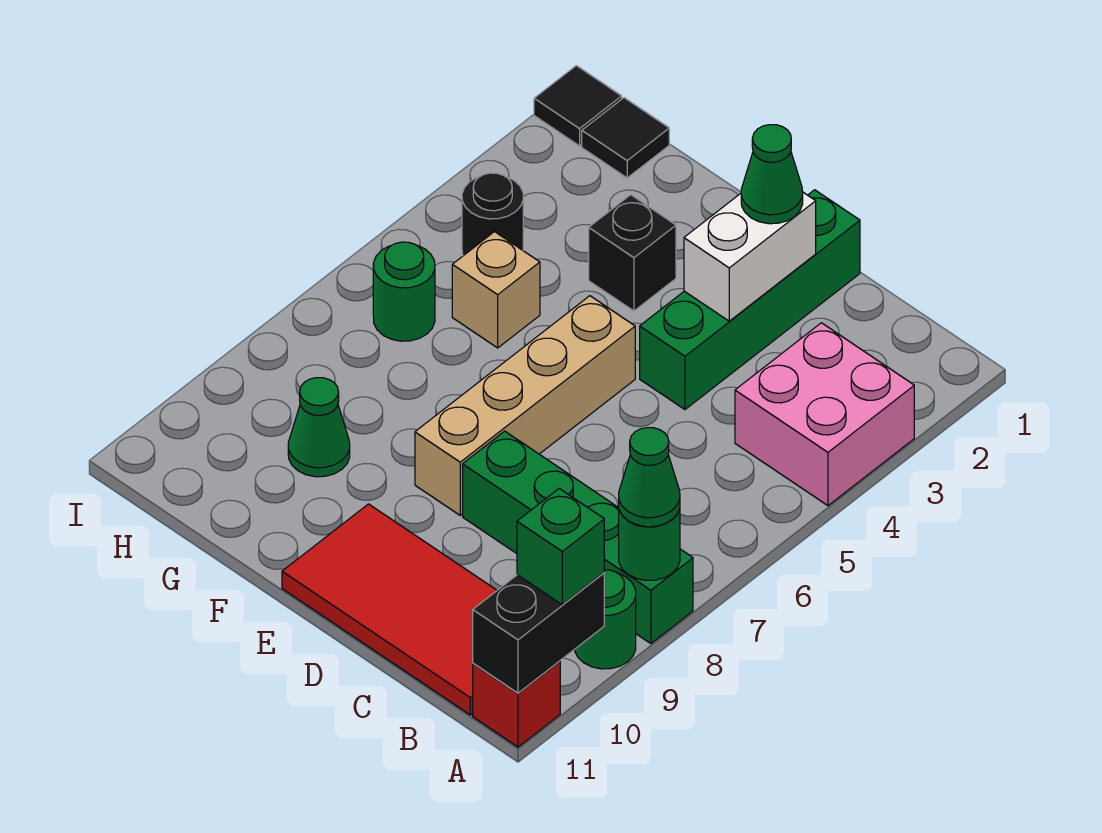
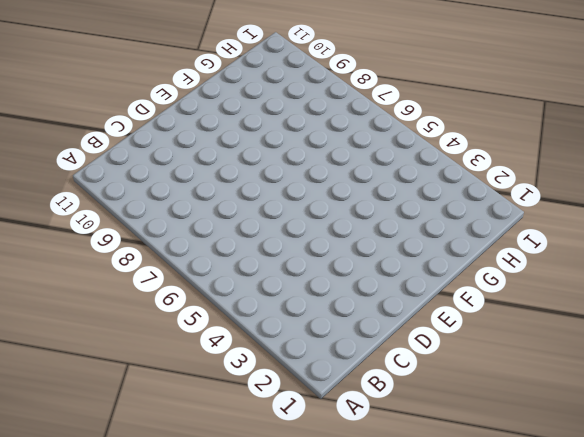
none -> pink 2x2 brick [735,323,914,506]
none -> green 1x4 brick [463,431,693,644]
none -> green 1x1 round brick [575,570,636,669]

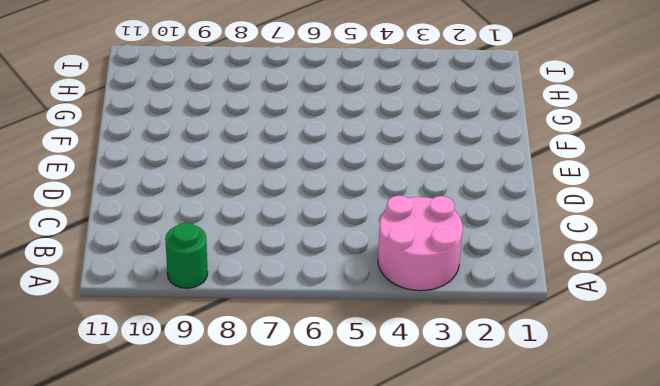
pink 2x2 round brick [378,195,463,291] -> pink 2x2 brick [735,323,914,506]
none -> green 1x4 brick [463,431,693,644]
none -> red 1x1 brick [473,661,560,747]
none -> red 2x4 tile [282,504,497,715]

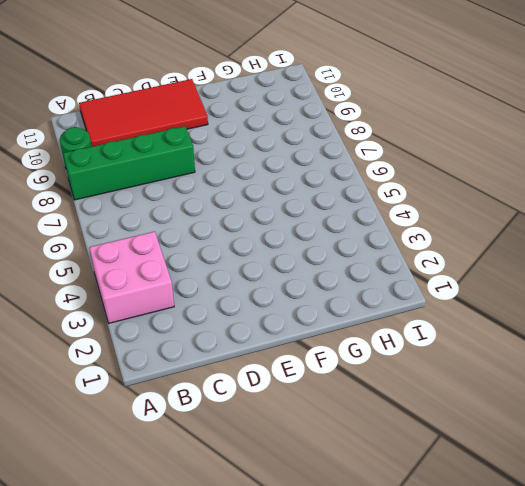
none -> red 1x1 brick [473,661,560,747]
none -> green 1x4 brick [640,190,860,409]
none -> tan 1x4 brick [415,296,635,515]

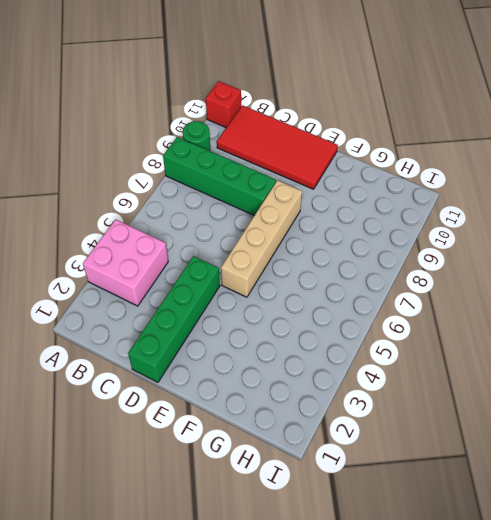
none -> black 1x1 brick [589,195,676,311]
none -> tan 1x1 brick [452,232,540,348]
none -> green 1x1 cone [288,378,350,477]

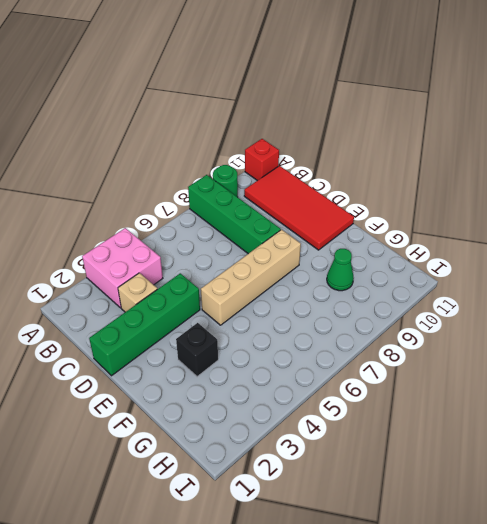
tan 1x1 brick [118,273,157,312] -> tan 1x1 brick moved to [452,232,540,348]
none -> black 1x1 tile [582,98,669,178]
none -> black 1x1 round brick [462,173,523,256]
none -> green 1x1 round brick [373,242,435,341]

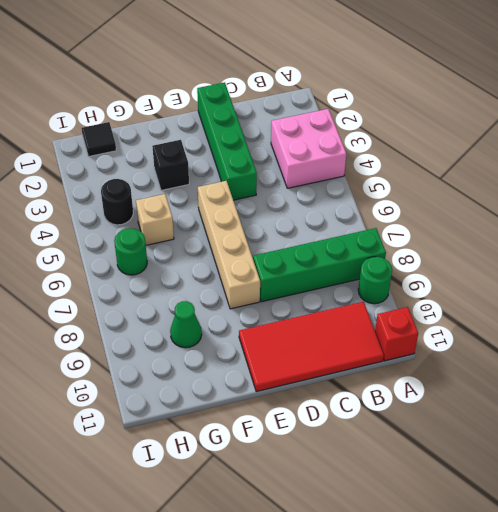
none -> black 1x1 tile [534,66,622,146]
none -> green 1x1 round brick [619,509,680,581]
none -> black 1x2 brick [473,573,604,693]

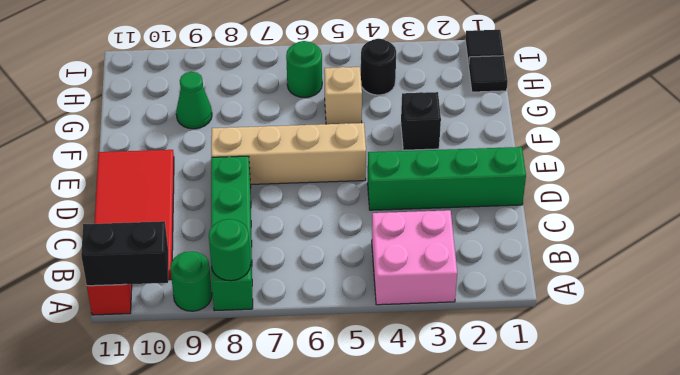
none -> white 1x2 brick [684,193,816,321]
none -> green 1x1 cone [619,428,680,527]
none -> green 1x1 brick [517,489,604,605]

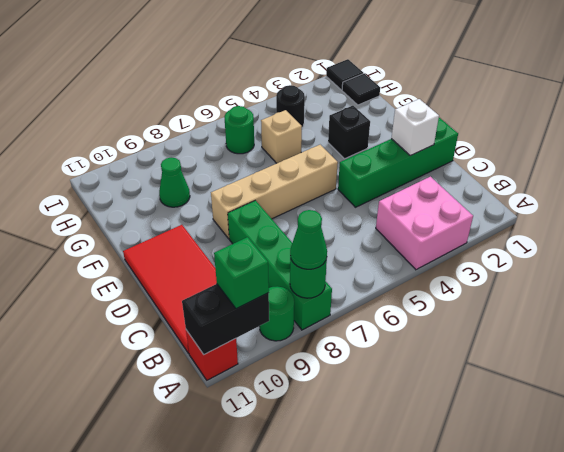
white 1x1 brick [391,99,439,156] -> white 1x2 brick [684,193,816,321]
none -> green 1x1 cone [741,125,803,224]

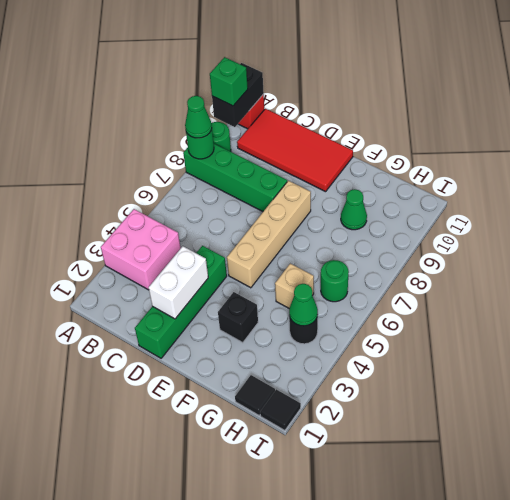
green 1x1 cone [289,284,318,326] -> green 1x1 cone moved to [741,125,803,224]

